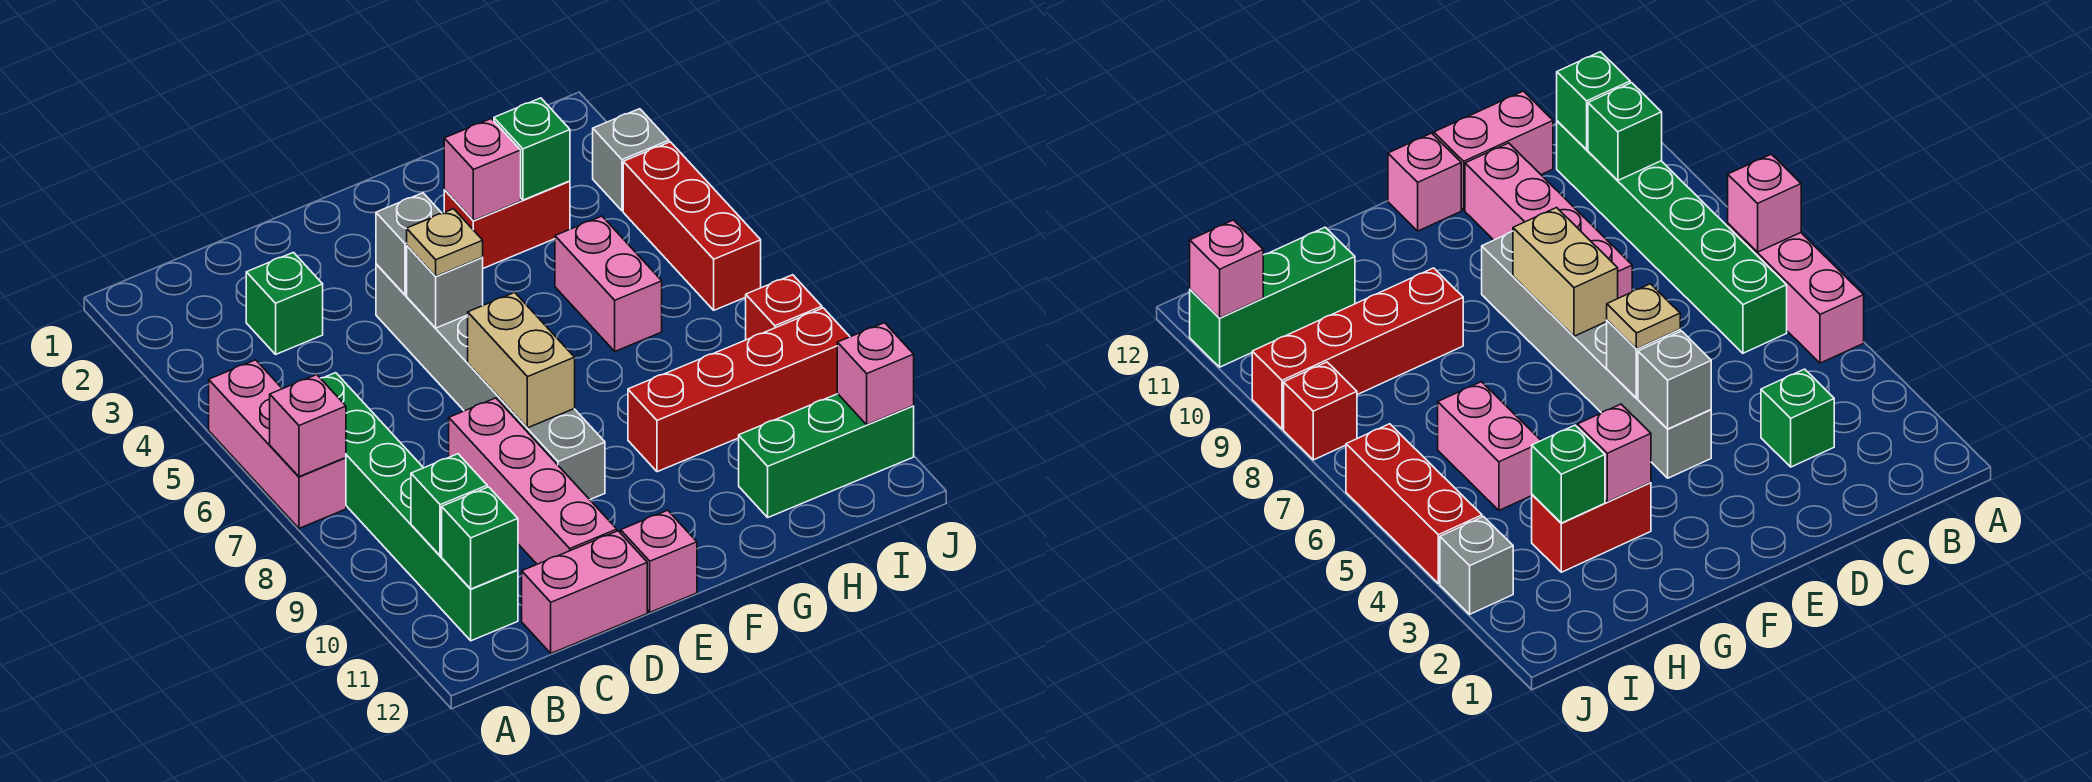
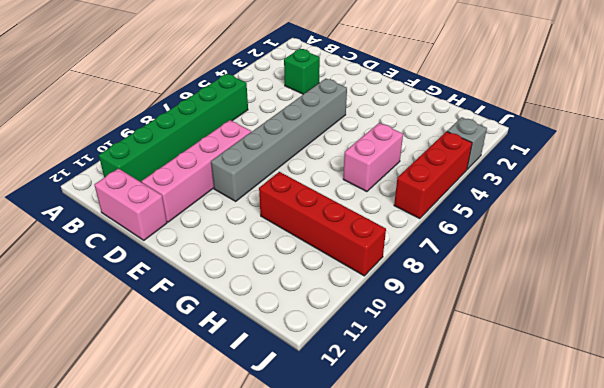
none -> pink 1x3 brick [209,360,346,528]
none -> pink 1x1 brick [621,510,697,612]
none -> red 1x2 brick [444,181,570,268]

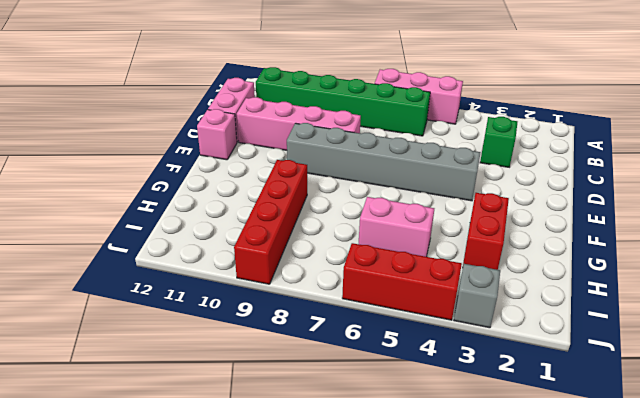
none -> green 1x3 brick [739,394,914,517]
none -> red 1x1 brick [746,275,822,340]
none -> pink 1x1 brick [270,375,346,477]

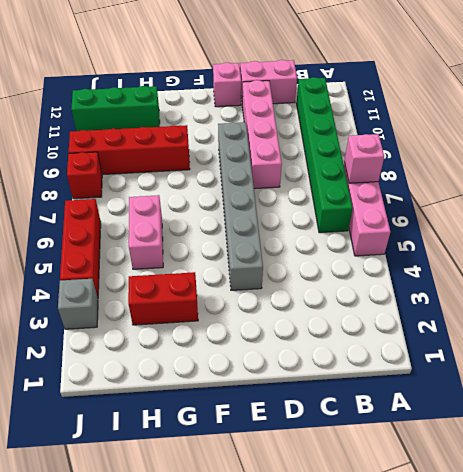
none -> green 1x1 brick [246,252,323,354]
none -> green 1x1 brick [411,454,487,556]
none -> green 1x1 brick [442,487,518,589]

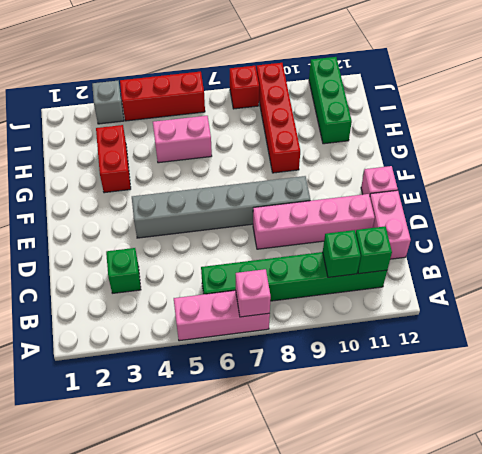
none -> grey 1x1 brick [376,193,442,295]
none -> grey 1x1 brick [407,246,483,328]
none -> tan 1x2 brick [468,293,575,428]

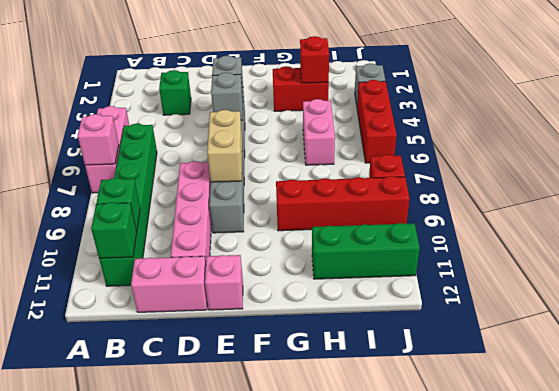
red 1x1 brick [300,36,329,83] -> green 1x1 brick [494,98,570,200]
none -> pink 1x1 brick [444,119,521,221]
none -> pink 1x1 brick [837,323,914,425]
none -> tan 1x1 plate [407,209,483,276]

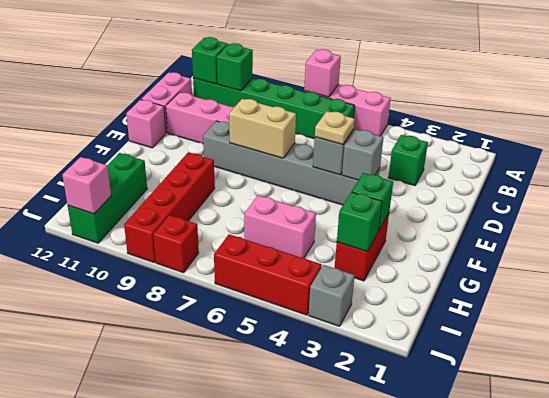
green 1x1 brick [352,173,393,230] -> pink 1x1 brick [444,119,521,221]

